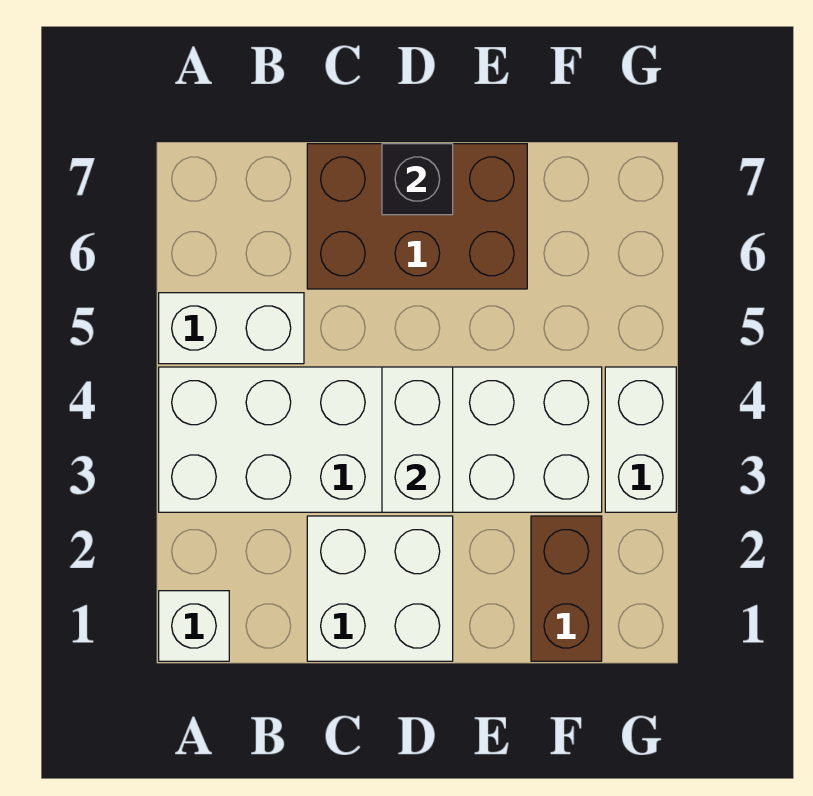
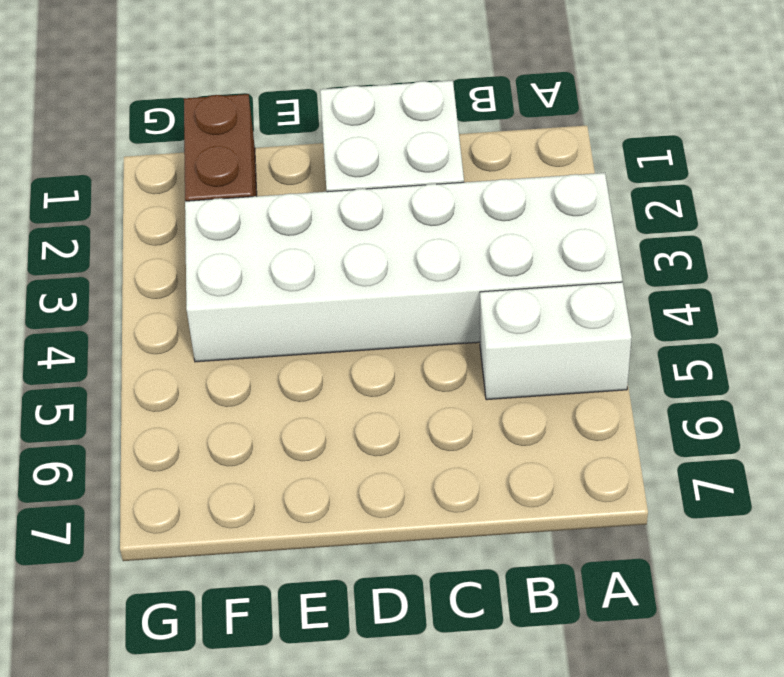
none -> white 1x1 brick [159,591,229,661]
none -> brown 2x3 brick [307,144,527,289]

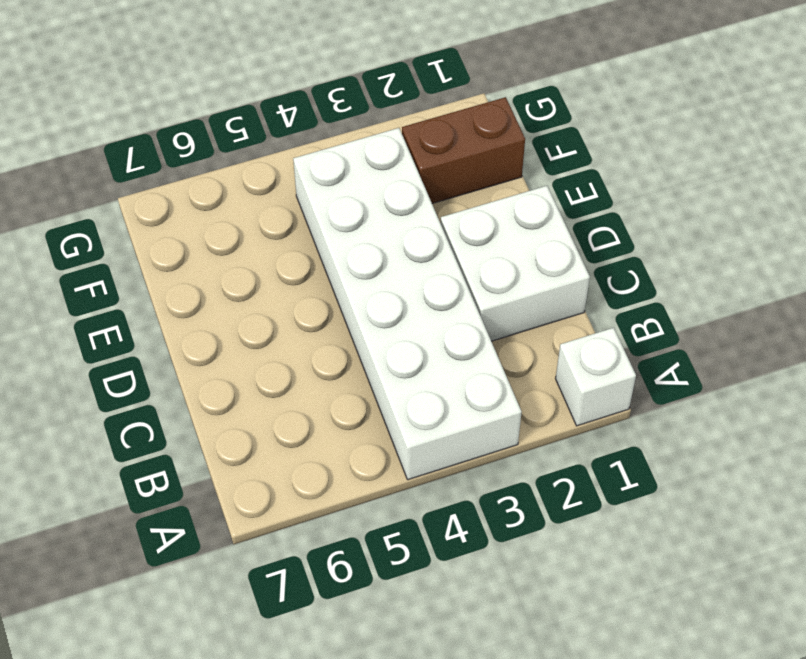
none -> white 1x2 brick [159,293,304,364]
none -> brown 2x3 brick [307,144,527,289]

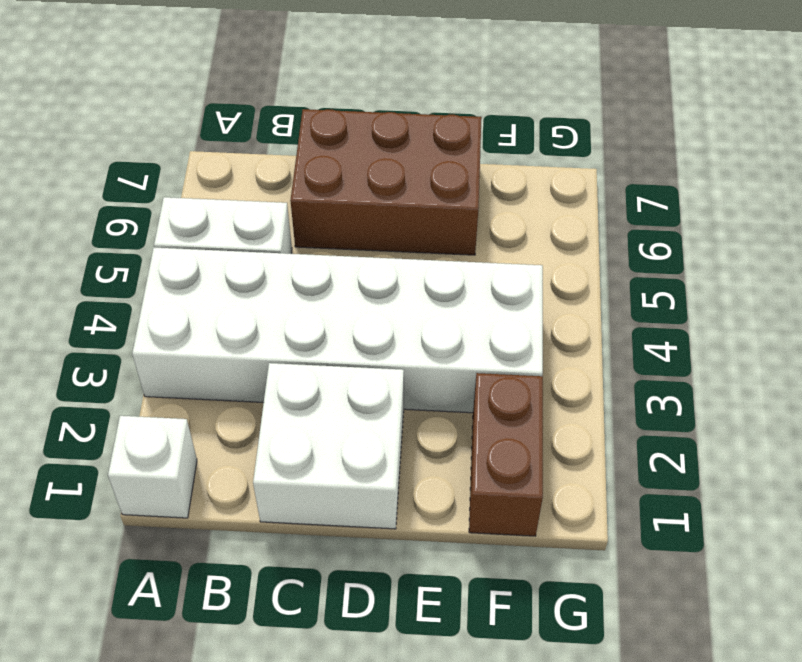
none -> white 1x2 brick [605,367,676,512]
none -> white 1x2 brick [382,367,453,512]

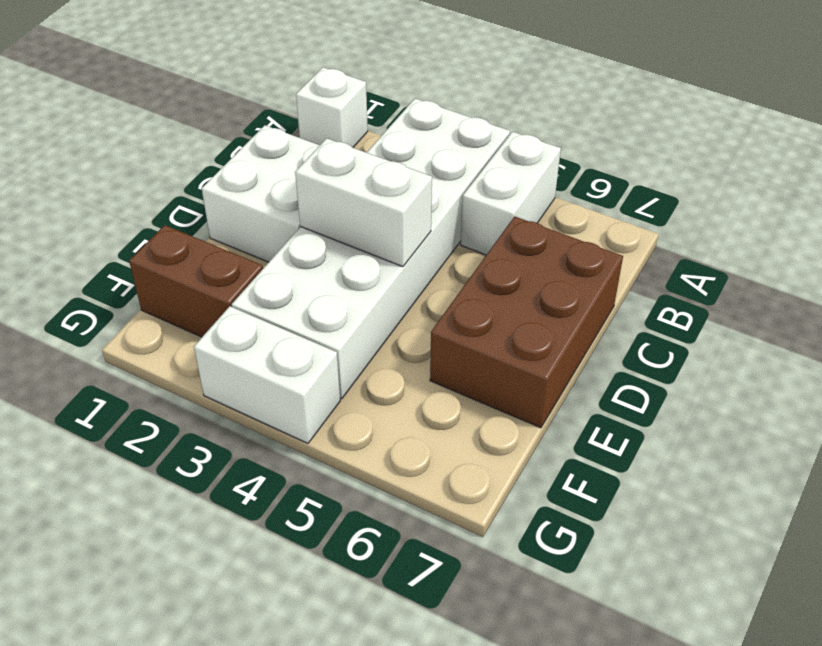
none -> black 1x1 brick [382,144,453,215]

